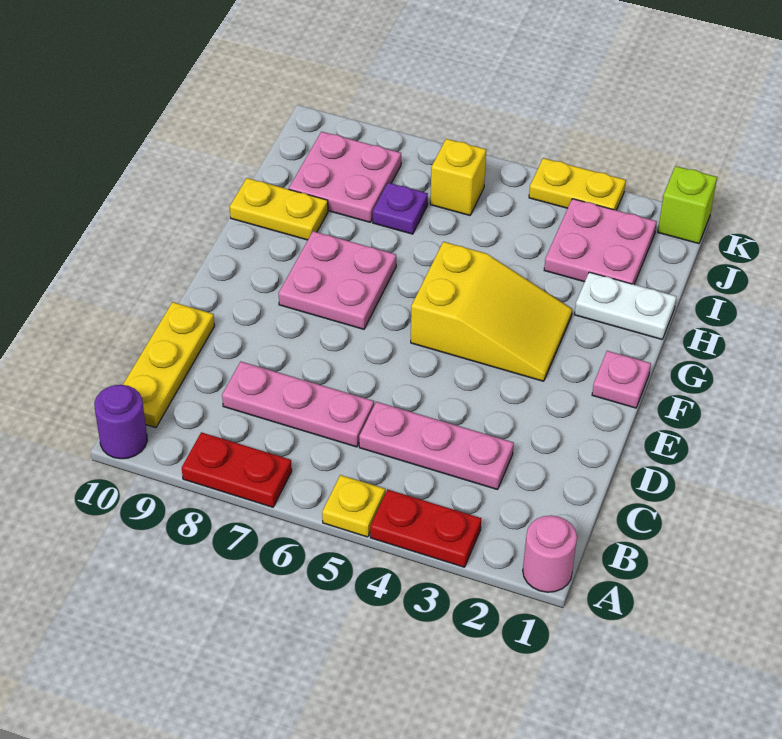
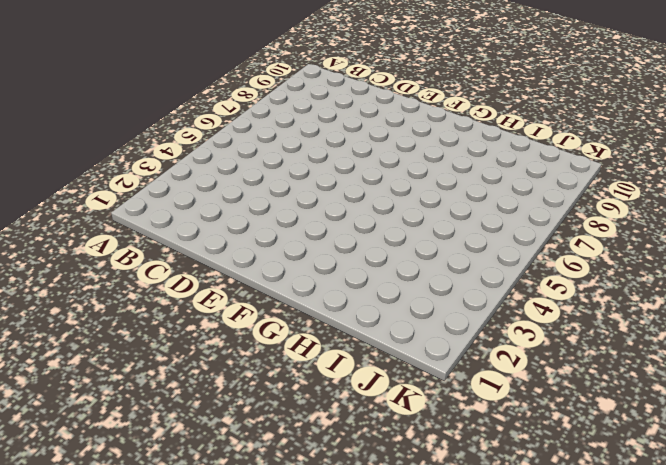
none -> pink 1x1 round brick [523,515,577,592]
none -> red 1x2 plate [370,490,481,567]
none -> yellow 1x1 plate [322,475,385,537]

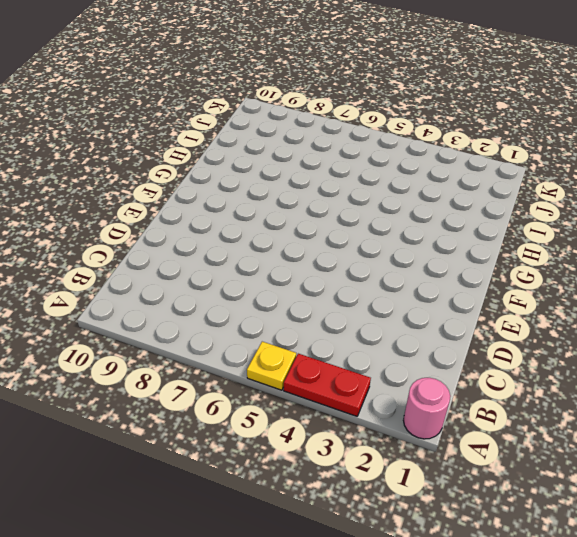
none -> red 1x2 plate [182,432,292,507]
none -> purple 1x1 round brick [94,385,147,459]
none -> yellow 1x3 plate [123,302,215,428]

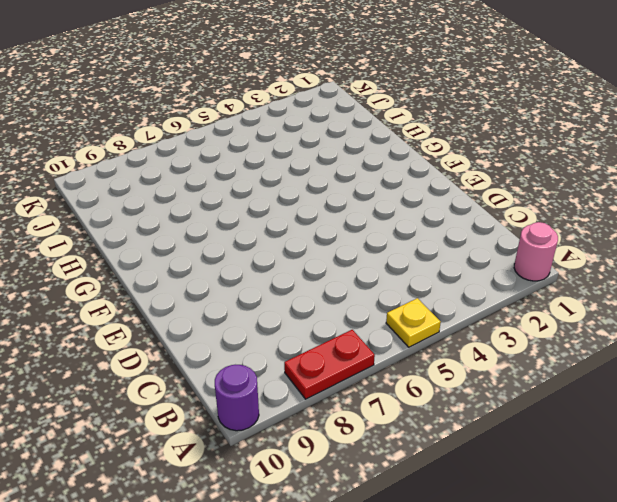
none -> red 1x2 plate [370,490,481,567]
none -> yellow 1x3 plate [123,302,215,428]
none -> pink 1x3 plate [359,402,514,490]

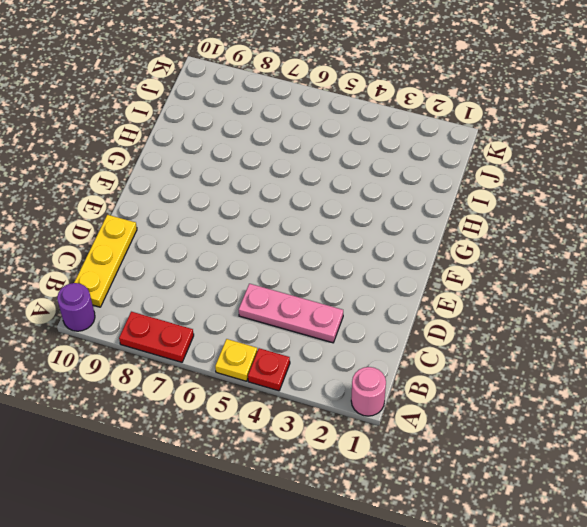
red 1x1 plate [248,348,290,391] -> red 1x2 plate [370,490,481,567]
none -> pink 1x3 plate [222,362,374,447]
none -> pink 1x1 plate [592,351,651,408]
none -> yellow 2x3 slope [411,242,572,381]

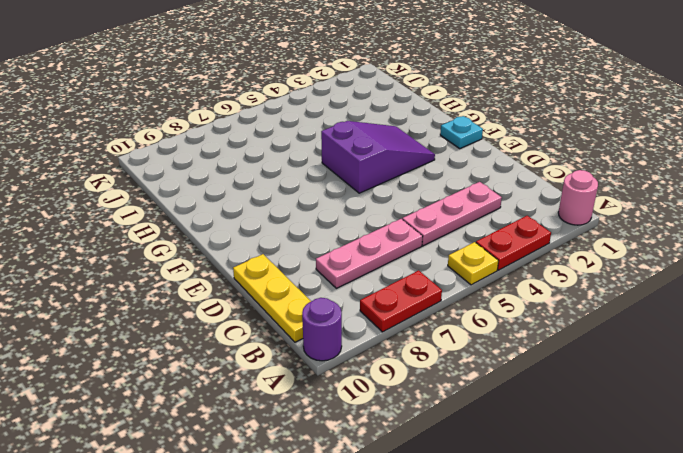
cyan 1x1 plate [440,116,483,148] -> pink 1x1 plate [592,351,651,408]
purple 2x3 slope [321,121,435,193] -> yellow 2x3 slope [411,242,572,381]
none -> pink 2x2 plate [279,231,396,329]
none -> white 1x2 plate [574,272,677,339]
none -> yellow 1x2 plate [230,178,328,240]

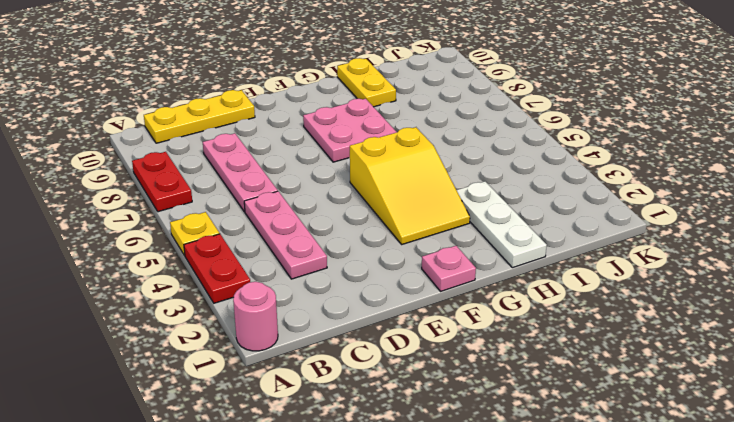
white 1x3 plate [457,182,547,268] -> white 1x2 plate [574,272,677,339]
none -> purple 1x1 round brick [94,385,147,459]
none -> pink 2x2 plate [544,199,657,284]
none -> purple 1x1 plate [373,183,428,234]

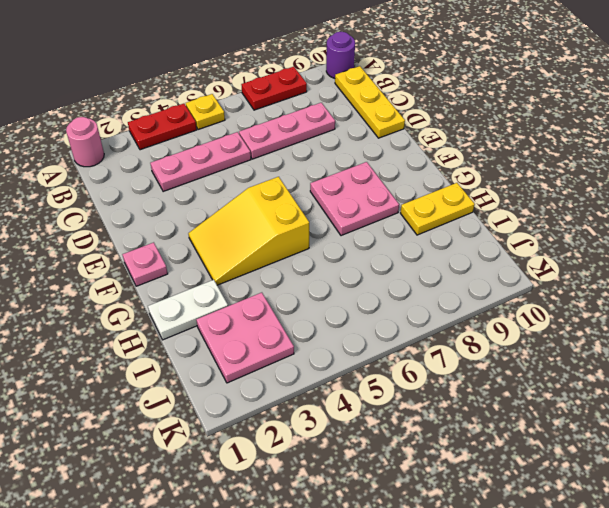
none -> purple 1x1 plate [373,183,428,234]
none -> pink 2x2 plate [289,132,401,222]
none -> yellow 1x1 brick [430,139,486,215]

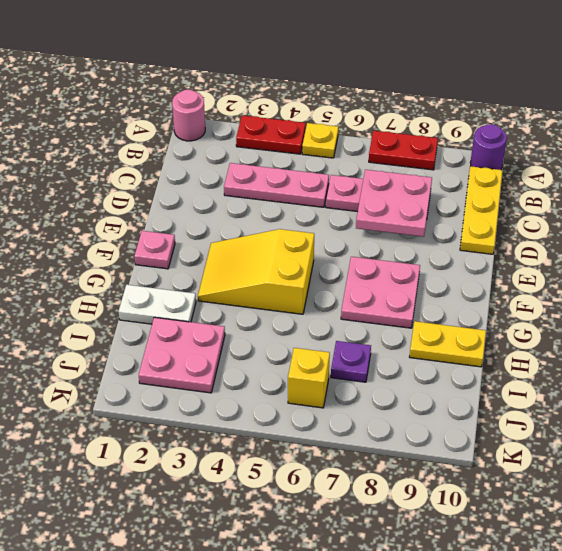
pink 2x2 plate [356,170,432,237] -> pink 2x2 plate moved to [289,132,401,222]
none -> lime 1x1 brick [658,166,717,244]
none -> yellow 1x2 plate [529,158,626,210]

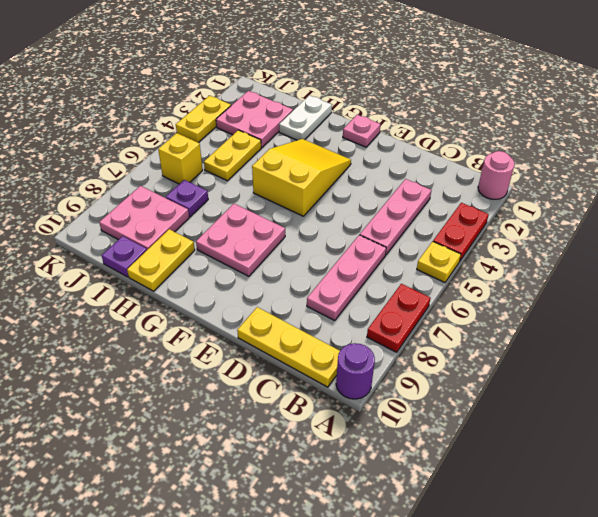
yellow 1x2 plate [204,130,261,181] -> none
purple 1x1 plate [102,236,147,277] -> none
none -> lime 1x1 brick [658,166,717,244]

